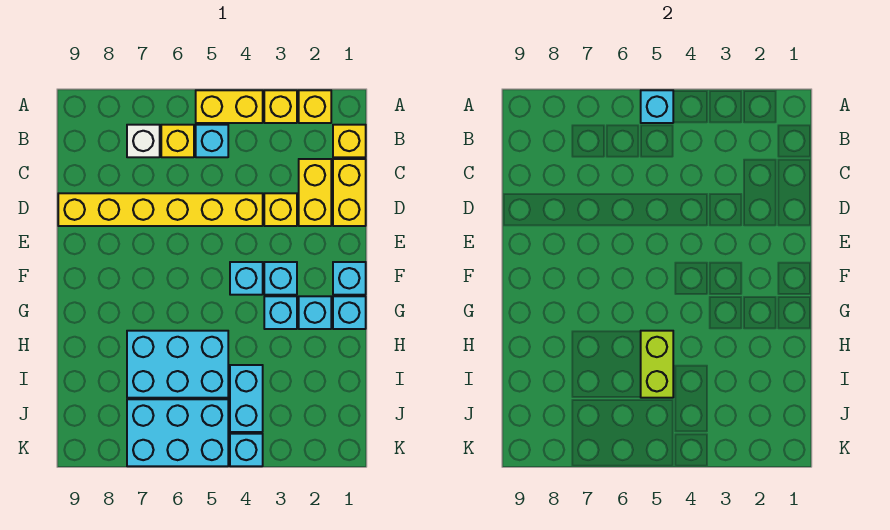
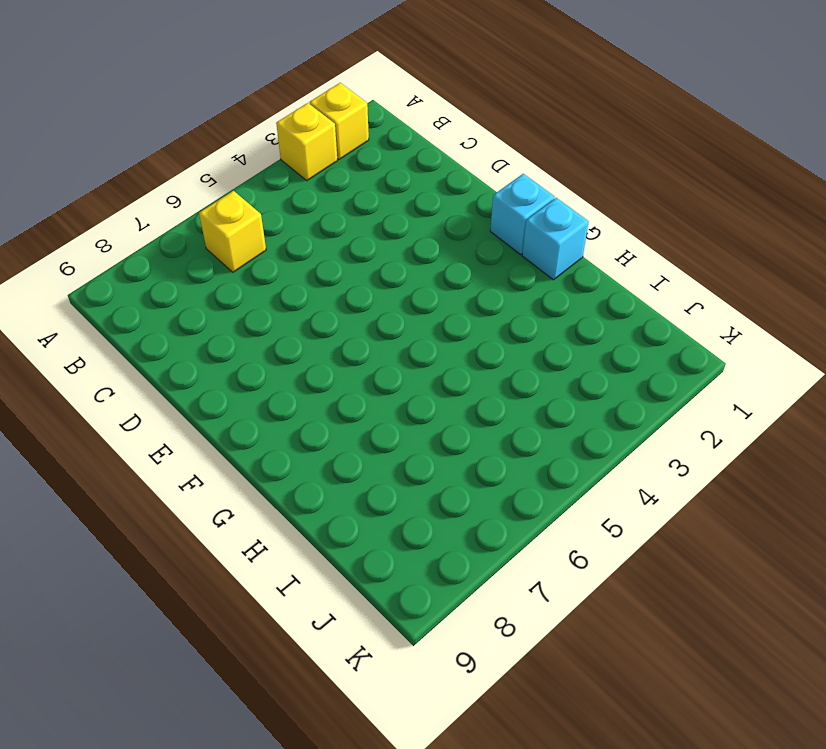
none -> yellow 1x2 brick [196,90,263,123]
none -> yellow 1x1 brick [333,125,366,157]
none -> cyan 1x1 brick [196,125,228,157]

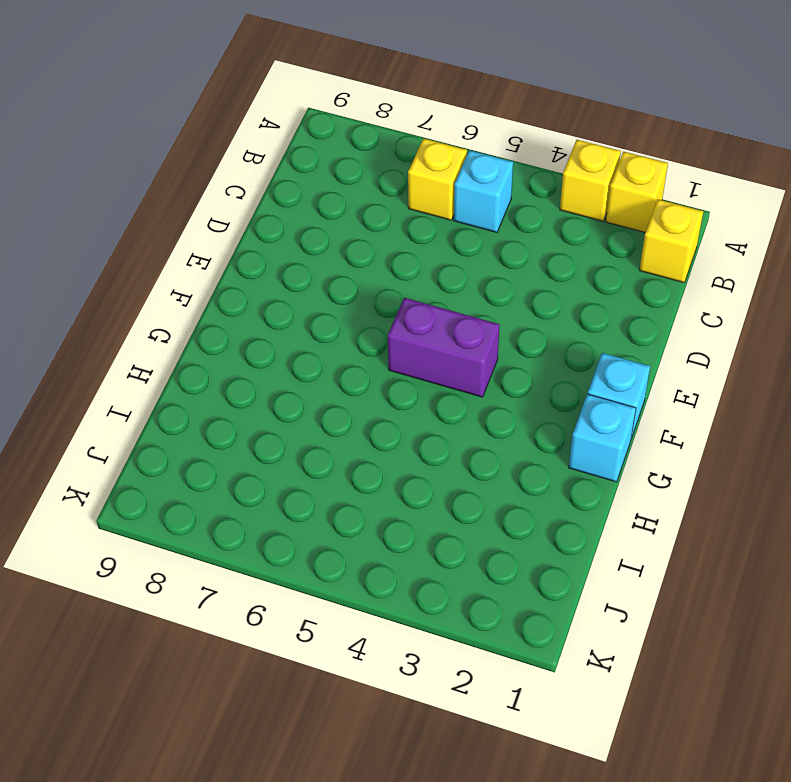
purple 1x2 brick [388,298,500,397] -> cyan 1x1 brick [230,262,263,295]
none -> yellow 1x2 brick [196,90,263,123]
none -> white 1x1 brick [127,125,160,157]
none -> yellow 1x2 brick [333,159,366,226]

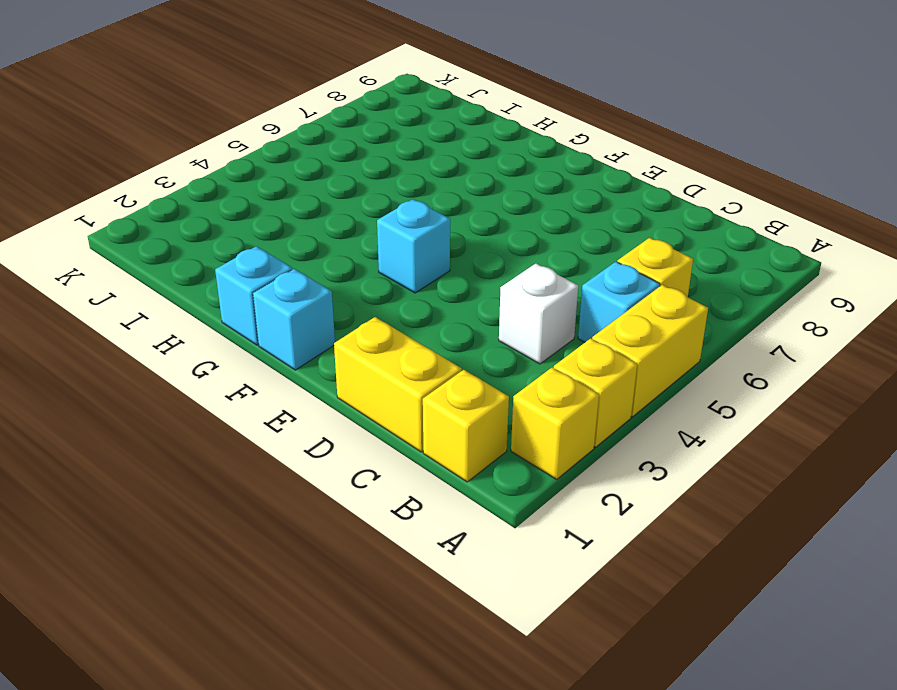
white 1x1 brick [499,264,578,364] -> white 1x1 brick moved to [127,125,160,157]
none -> yellow 1x2 brick [299,159,331,226]
none -> yellow 1x1 brick [264,193,297,226]
none -> yellow 1x6 brick [58,193,263,226]

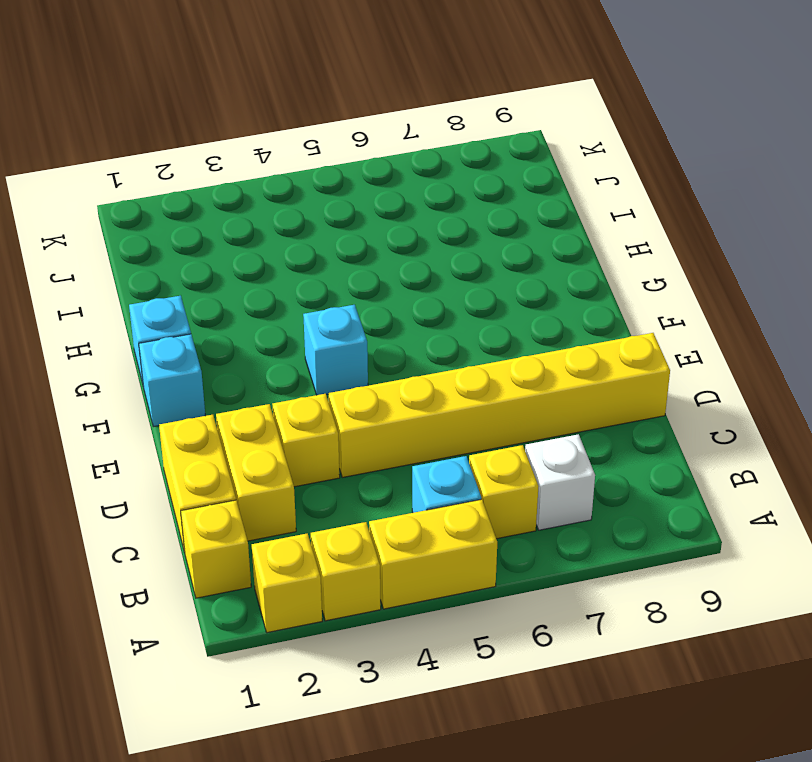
none -> cyan 1x1 brick [264,262,297,295]
none -> cyan 1x1 brick [299,296,331,329]
none -> cyan 1x1 brick [264,296,297,329]

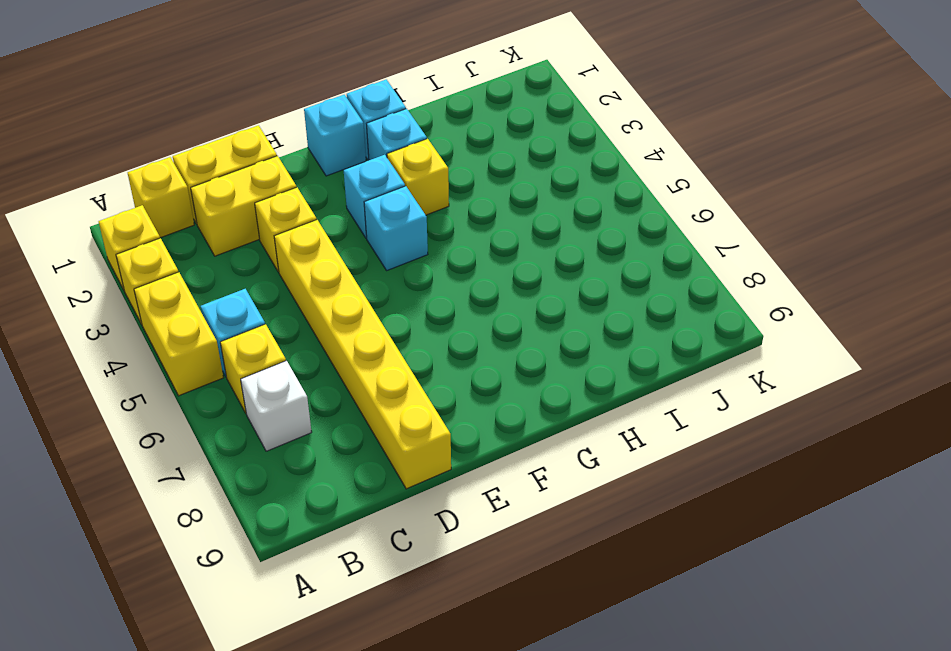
yellow 1x1 brick [387,139,449,215] -> cyan 1x1 brick [264,296,297,329]
none -> cyan 2x3 brick [127,331,228,398]
none -> cyan 1x2 brick [230,365,263,432]
none -> cyan 2x3 brick [127,399,228,466]

